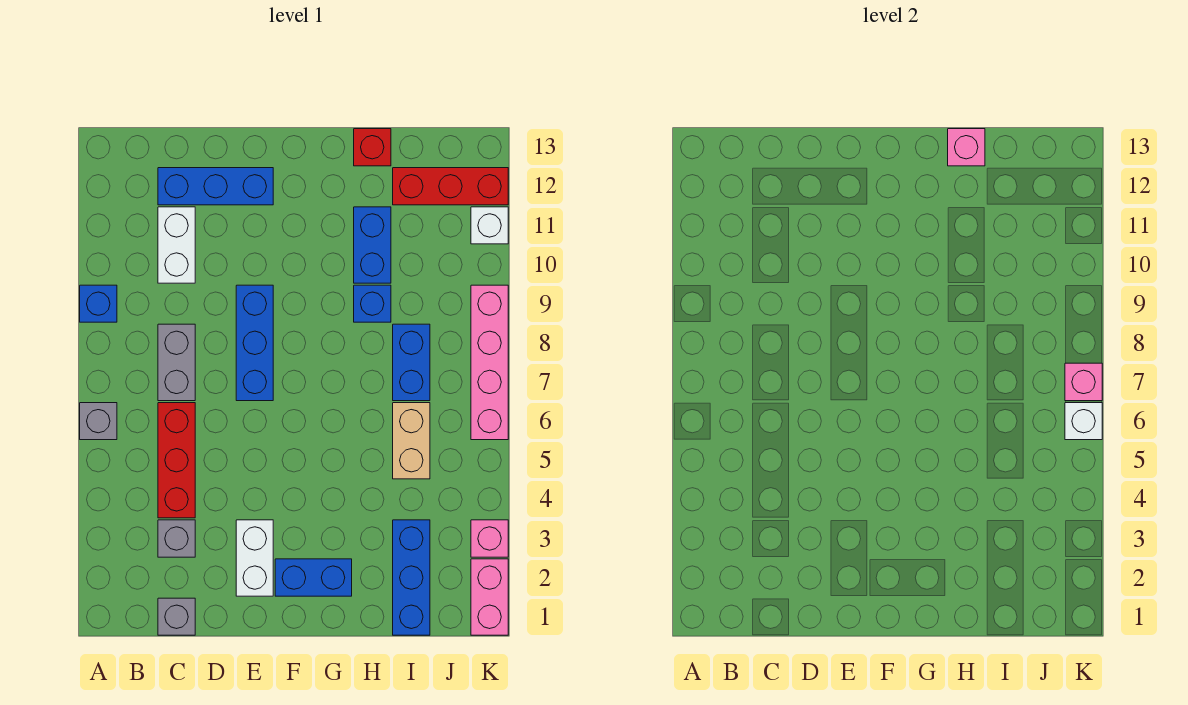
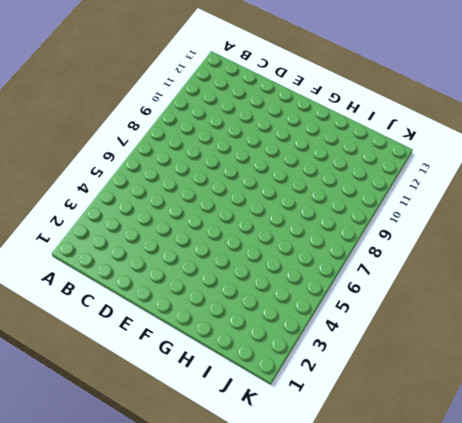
none -> grey 1x1 brick [80,403,117,440]
none -> blue 1x1 brick [80,285,117,322]
none -> grey 1x1 brick [158,598,195,635]

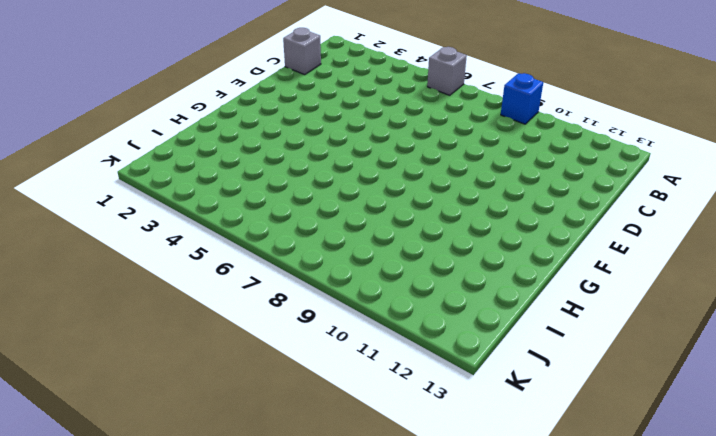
none -> grey 1x1 brick [158,520,195,557]
none -> red 1x3 brick [158,403,195,518]
none -> grey 1x2 brick [158,324,195,401]

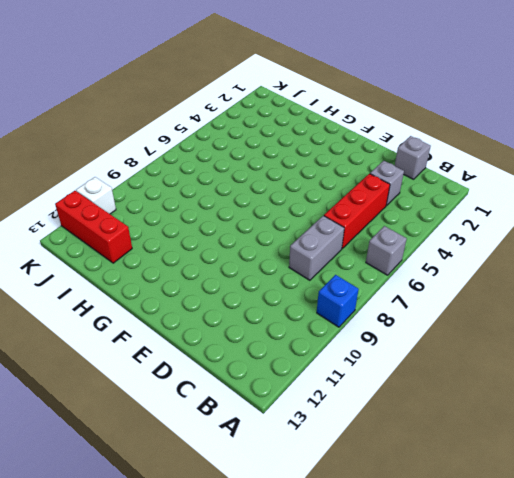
none -> white 1x2 brick [158,207,195,283]
none -> blue 1x3 brick [158,168,273,205]
none -> white 1x2 brick [236,520,273,596]

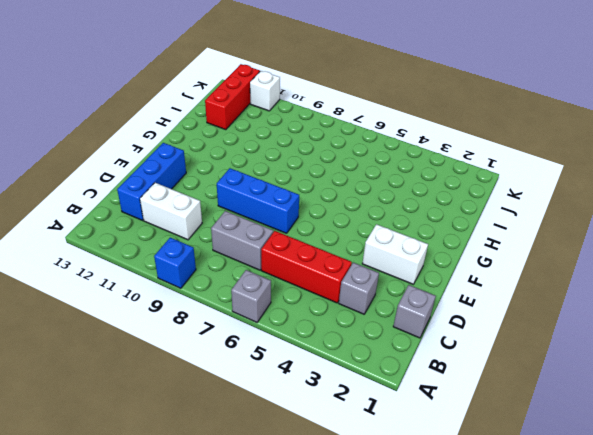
none -> blue 1x2 brick [275,559,352,596]
none -> blue 1x1 brick [354,285,391,322]
none -> blue 1x2 brick [354,207,391,283]

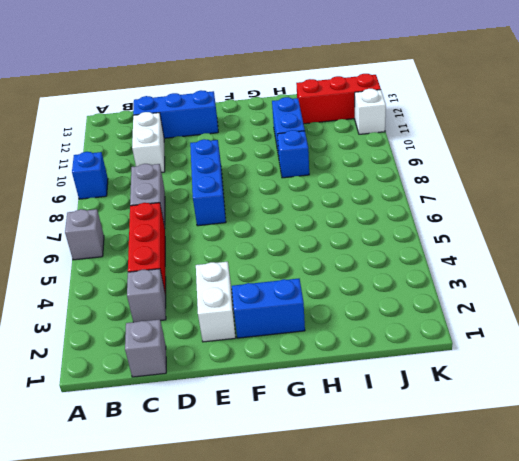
none -> red 1x1 brick [354,129,391,166]
none -> blue 1x3 brick [393,520,430,635]
none -> tan 1x2 brick [393,403,430,479]

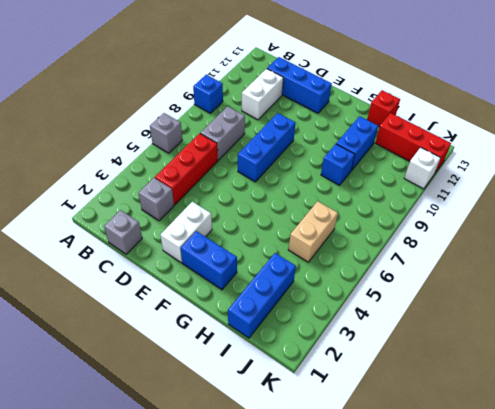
none -> blue 1x2 brick [393,324,430,401]
none -> pink 1x2 brick [471,559,508,635]
none -> pink 1x1 brick [471,520,508,557]

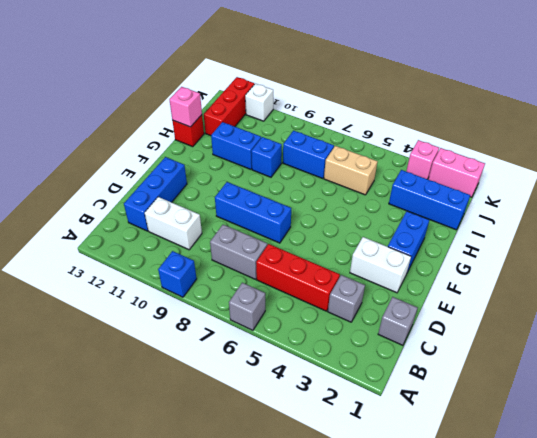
none -> pink 1x4 brick [471,285,508,440]
none -> white 1x1 brick [1065,403,1102,440]
none -> pink 1x1 brick [1065,363,1102,401]

